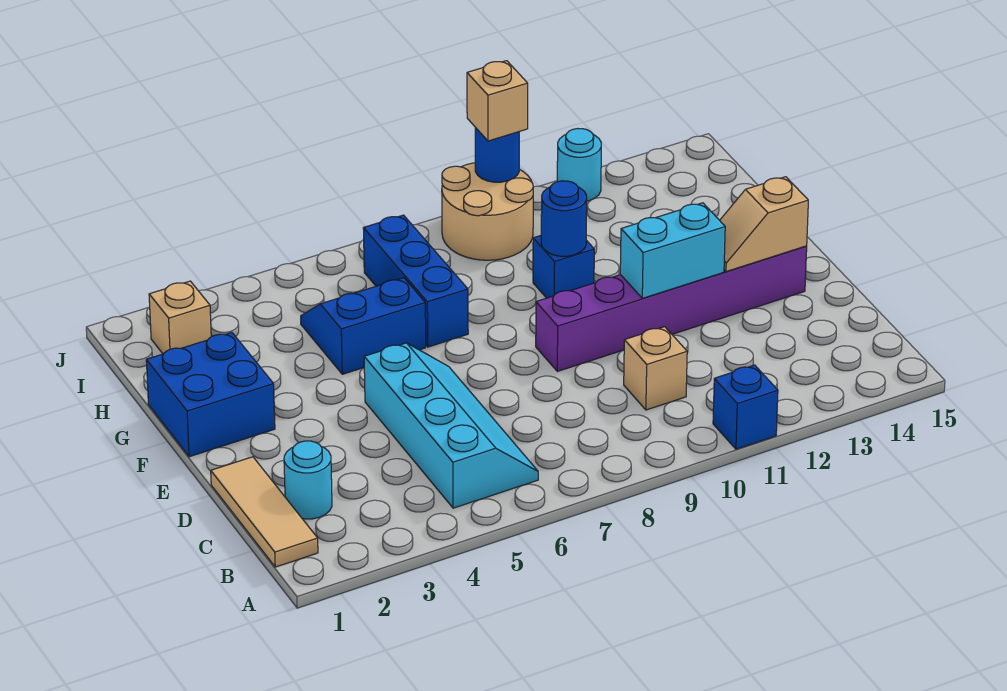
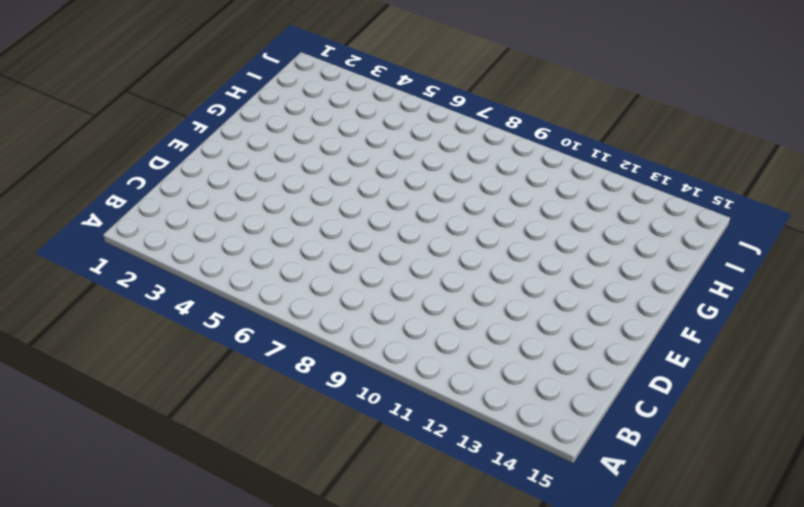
none -> blue 1x1 brick [713,365,778,449]
none -> tan 1x3 tile [211,457,318,567]
none -> cyan 2x4 slope [364,343,538,508]

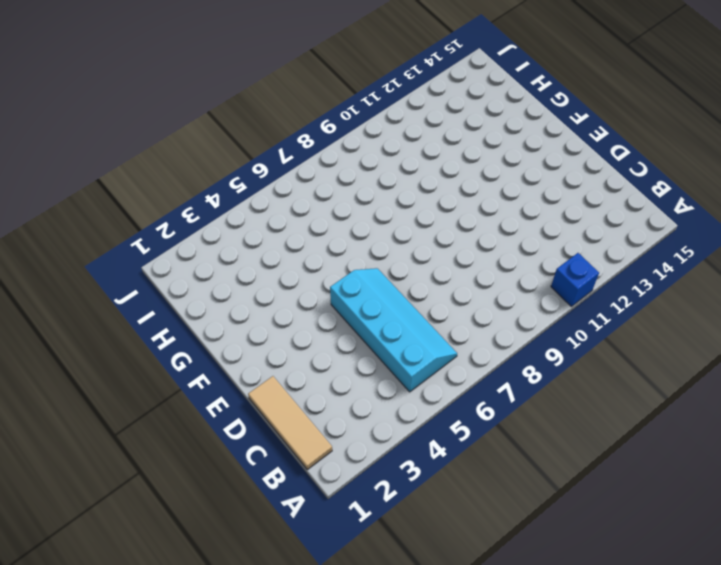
none -> cyan 1x1 round brick [284,441,332,519]
none -> tan 1x1 brick [624,327,687,410]
none -> purple 1x6 brick [536,246,807,371]

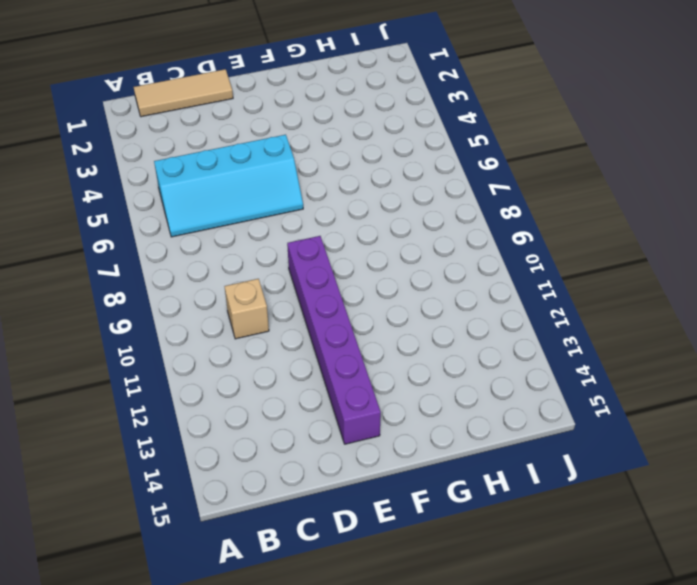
none -> blue 1x1 brick [713,365,778,449]
none -> cyan 1x1 round brick [284,441,332,519]
none -> blue 2x2 brick [146,333,275,457]

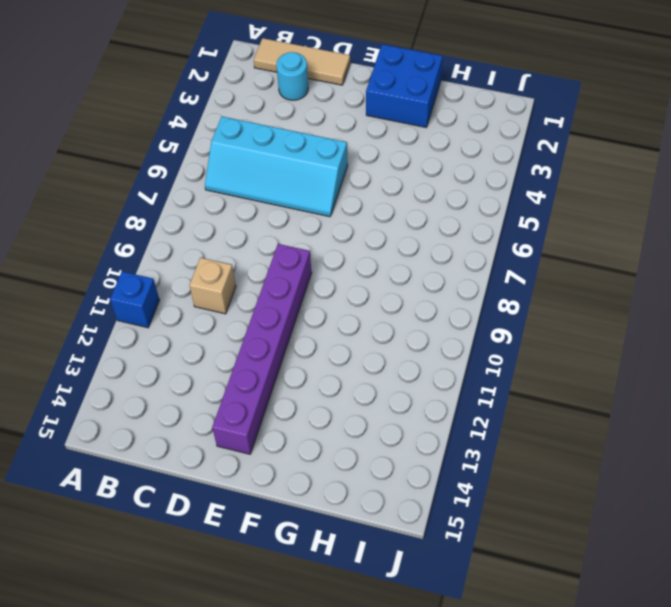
none -> blue 2x2 slope [301,278,426,374]
none -> blue 1x3 brick [363,215,468,347]
none -> blue 1x1 brick [533,236,594,298]

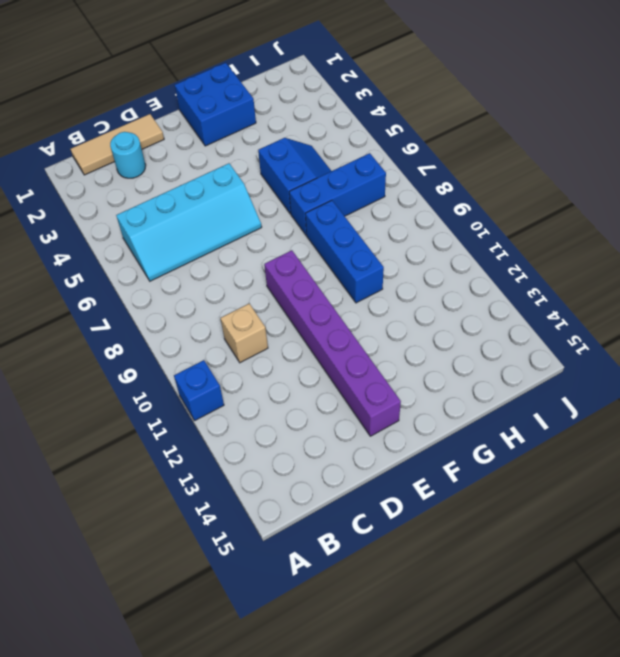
blue 1x3 brick [305,200,384,303] -> blue 1x1 brick [533,236,594,298]
none -> tan 1x1 brick [149,281,211,354]
none -> tan 2x2 round brick [442,163,533,260]
none -> cyan 1x1 round brick [557,129,601,201]

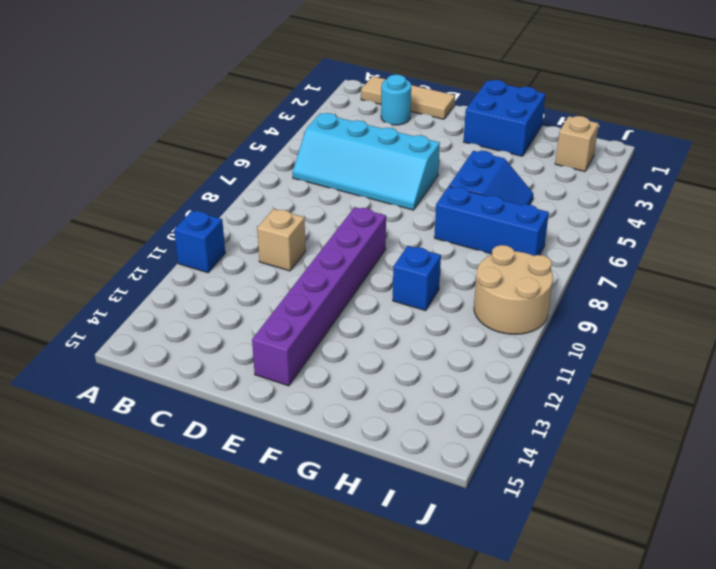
none -> cyan 1x1 round brick [557,129,601,201]
none -> cyan 1x2 brick [620,203,725,298]
none -> tan 1x2 slope [720,177,808,272]

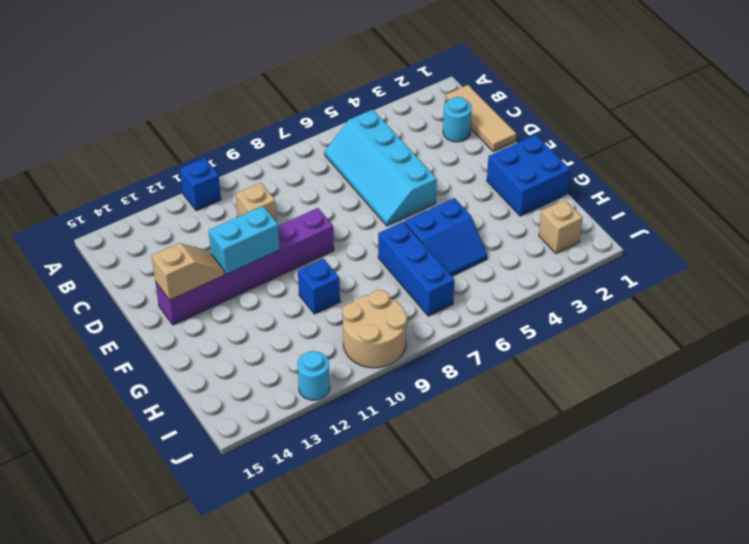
none -> blue 1x1 round brick [541,181,587,256]
none -> blue 1x1 round brick [475,127,519,182]
none -> tan 1x1 brick [467,61,528,141]

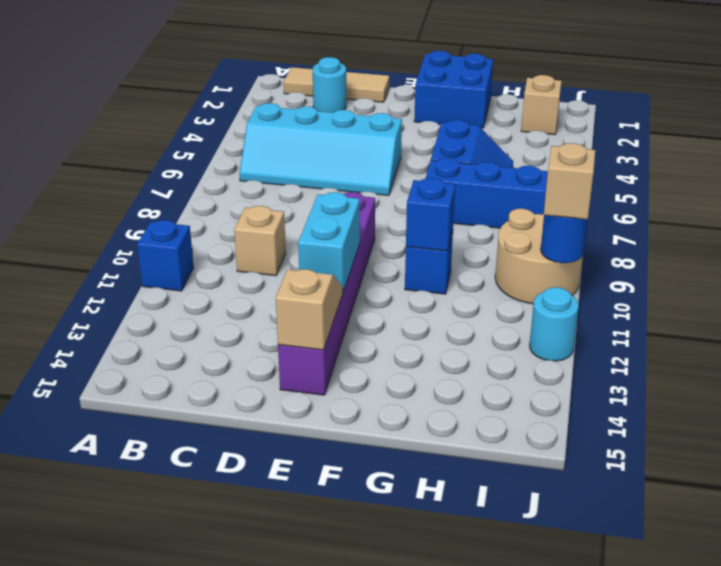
blue 1x1 brick [406,178,455,251] -> blue 1x1 round brick [541,181,587,256]

